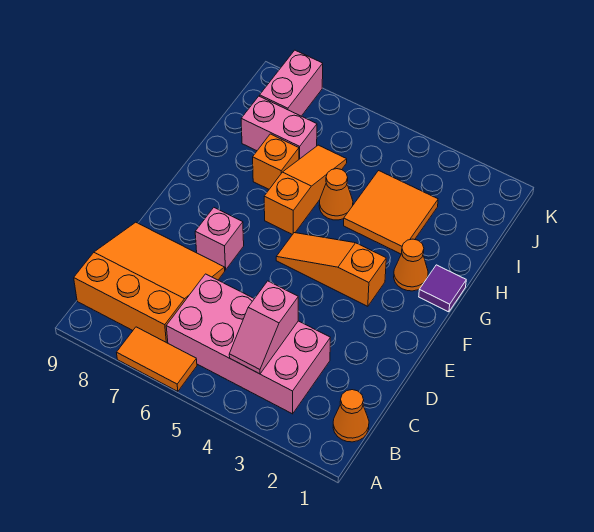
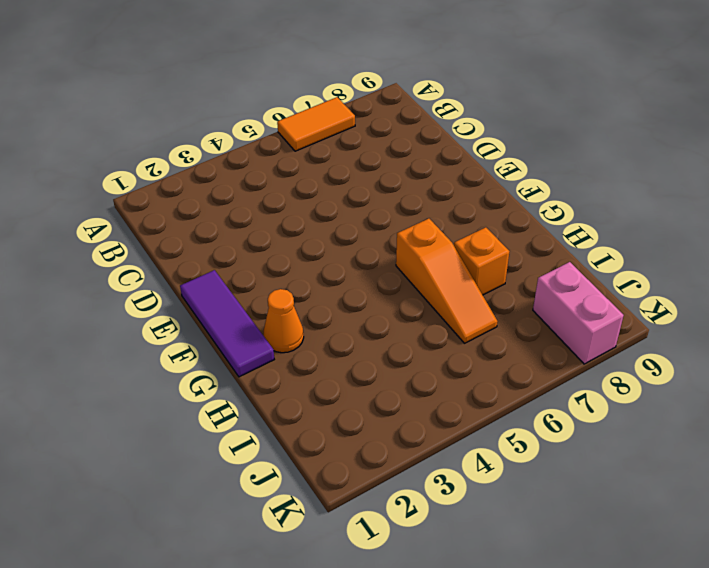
purple 1x3 tile [180,270,274,377] -> purple 1x1 tile [419,265,466,312]
none -> orange 1x1 cone [333,390,369,442]
none -> pink 2x4 brick [166,274,330,414]
none -> orange 3x3 slope [74,222,225,343]

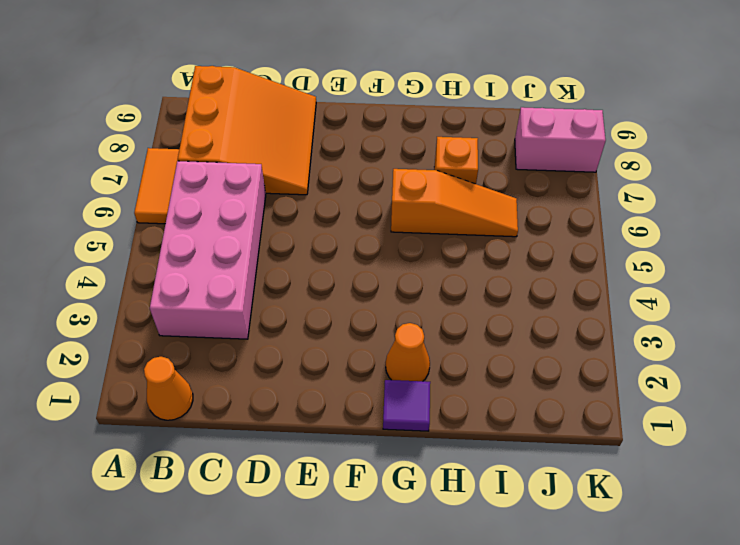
none -> pink 1x1 brick [195,208,244,270]
none -> orange 1x3 slope [276,233,386,306]
none -> orange 2x2 tile [344,171,438,254]

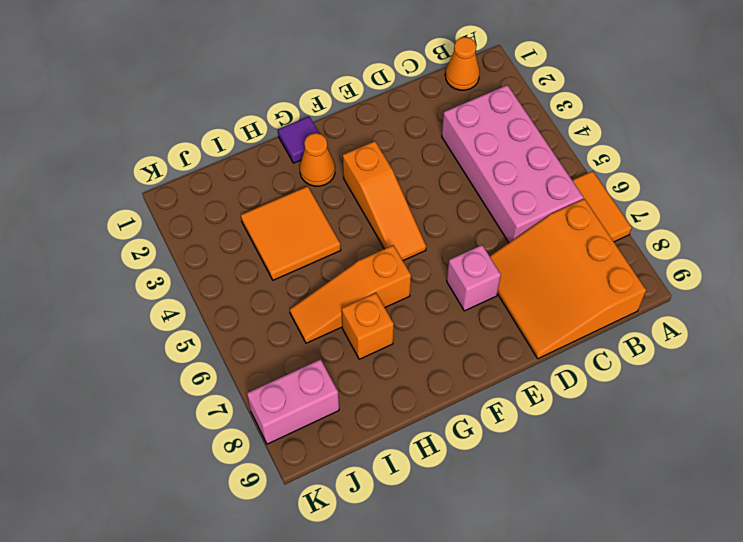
none -> orange 1x1 cone [319,169,353,220]
none -> pink 1x2 brick [241,96,317,159]
none -> pink 1x2 slope [229,281,298,374]

